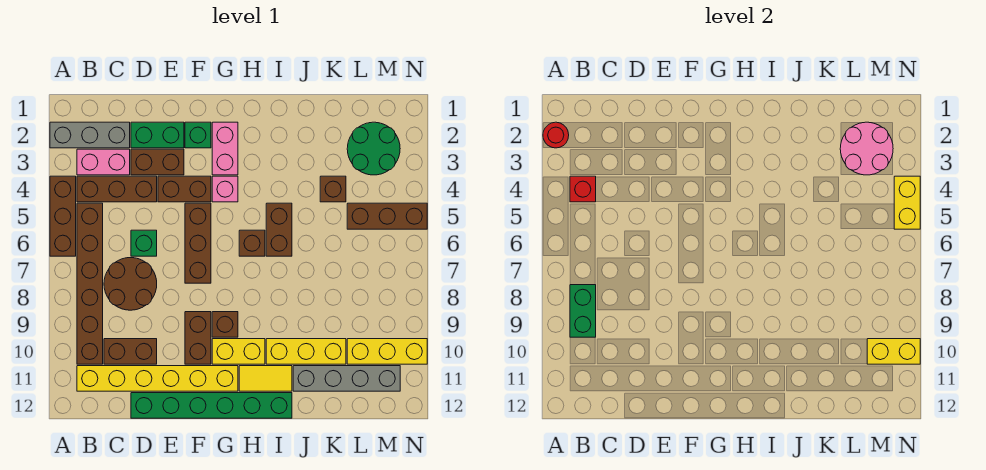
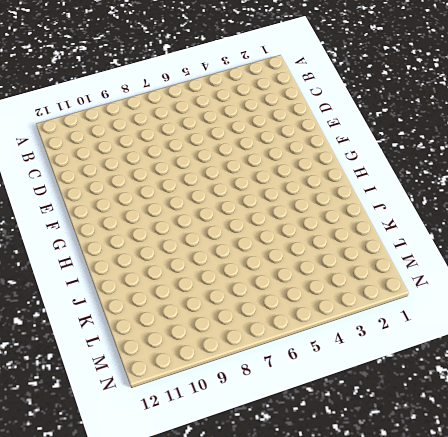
none -> grey 1x3 brick [50,122,130,148]
none -> brown 1x3 brick [50,176,76,256]
none -> pink 1x2 brick [77,149,130,175]
none -> brown 1x3 brick [77,176,157,202]

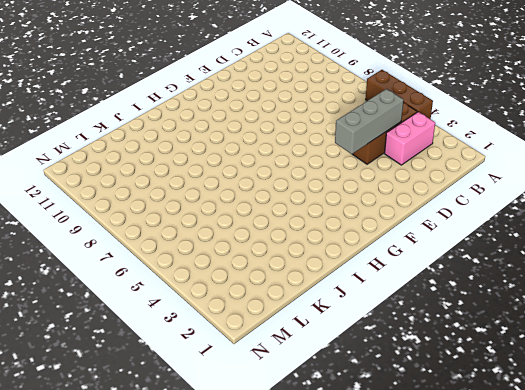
grey 1x3 brick [335,89,404,154] -> grey 1x3 brick moved to [50,122,130,148]
none -> brown 1x6 brick [77,203,103,364]
none -> yellow 1x6 brick [77,366,238,391]
none -> brown 2x2 round brick [104,258,157,310]
none -> brown 1x2 brick [104,339,157,364]

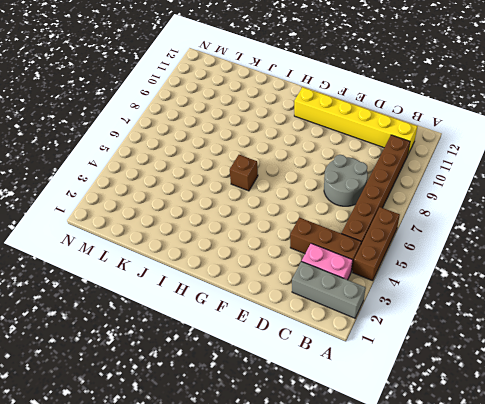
grey 2x2 round brick [324,155,368,206] -> brown 2x2 round brick [104,258,157,310]
none -> brown 1x2 brick [104,339,157,364]
none -> green 1x2 brick [131,122,184,148]
none -> brown 1x2 brick [131,149,184,175]
none -> green 1x1 brick [131,230,157,256]

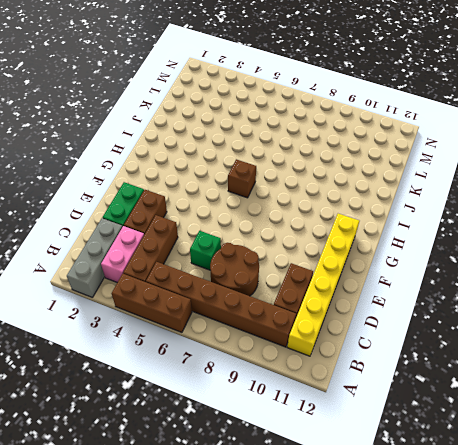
none -> green 1x6 brick [131,393,292,418]
none -> brown 1x2 brick [158,176,211,202]
none -> green 1x1 brick [185,122,211,148]
none -> brown 1x3 brick [185,203,211,283]

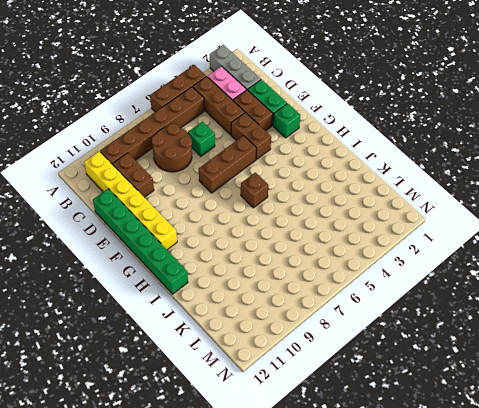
none -> brown 1x2 brick [185,312,211,364]
none -> pink 1x2 brick [212,122,238,175]
none -> pink 1x1 brick [212,176,238,202]
none -> brown 1x1 brick [212,312,238,337]

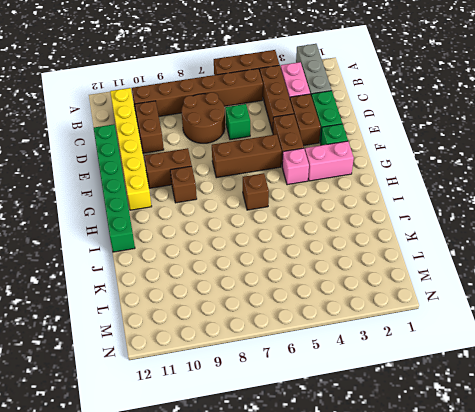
none -> yellow 1x2 brick [212,339,265,364]
none -> yellow 1x2 tile [239,366,292,391]
none -> brown 1x2 brick [266,203,292,256]
none -> yellow 1x3 brick [266,339,346,364]

